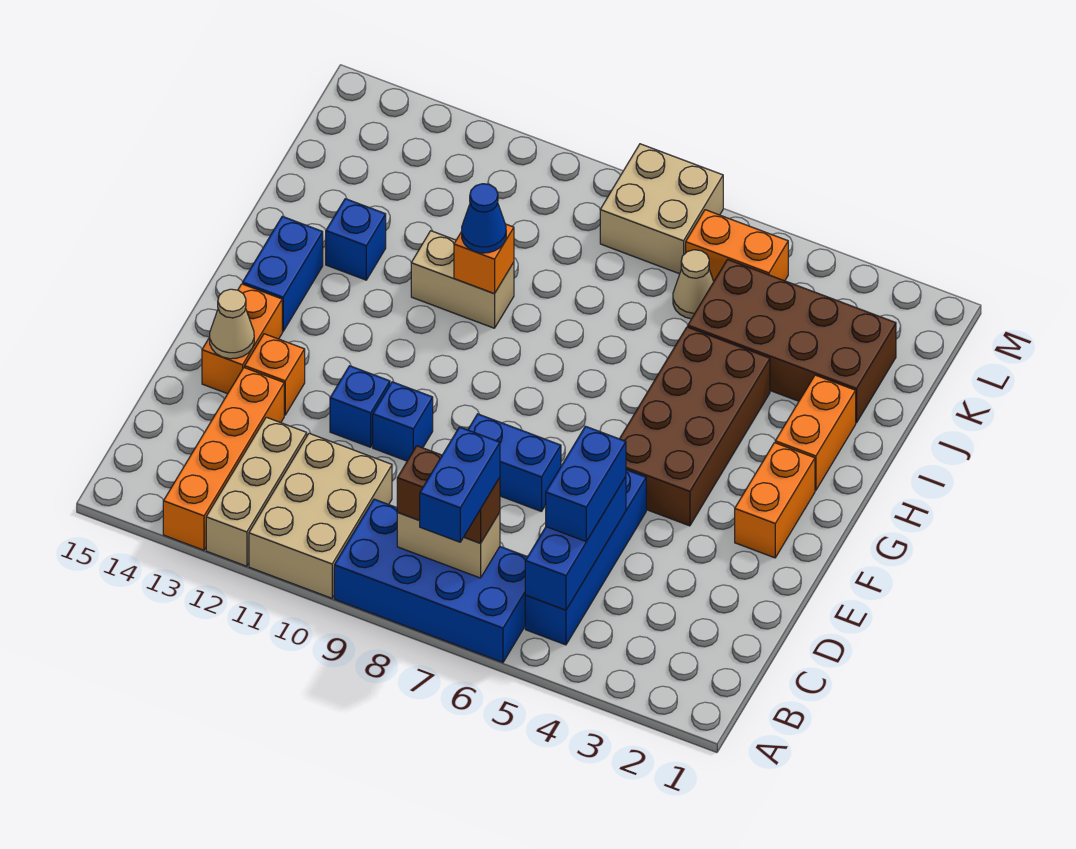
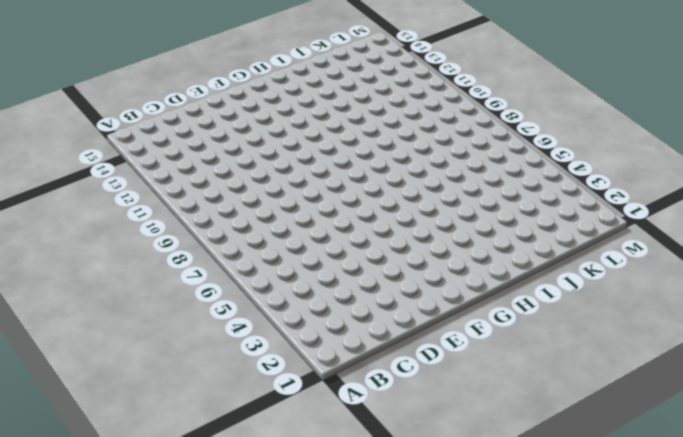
none -> blue 2x4 brick [334,499,527,663]
none -> tan 2x3 brick [249,433,392,598]
none -> tan 1x3 brick [206,417,307,566]

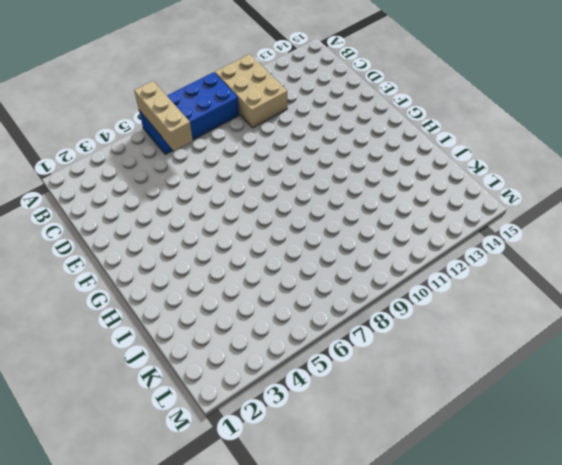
tan 1x3 brick [134,81,193,151] -> tan 1x3 brick moved to [206,417,307,566]
none -> orange 1x4 brick [163,368,284,550]
none -> blue 1x4 brick [525,470,646,645]
none -> blue 1x2 brick [468,414,561,512]

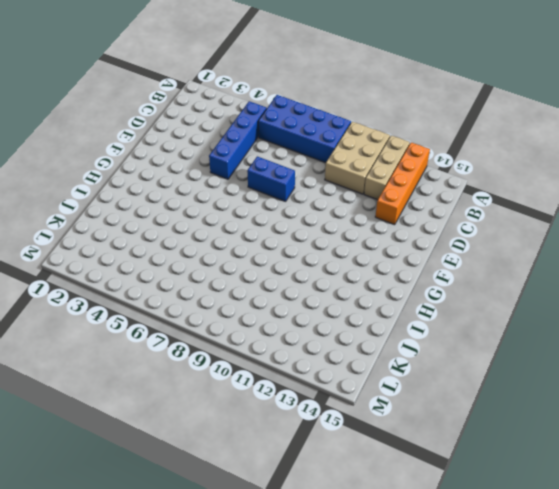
none -> blue 1x1 brick [373,382,433,461]
none -> blue 1x1 brick [330,366,390,447]
none -> orange 1x1 brick [245,334,305,415]

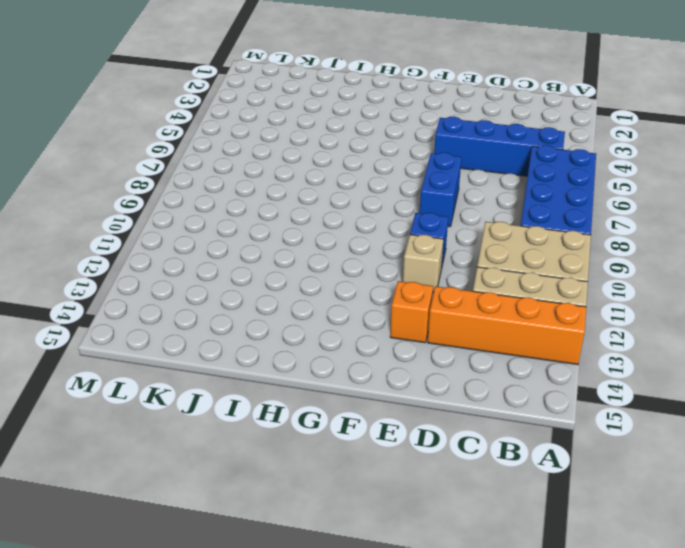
tan 1x1 brick [403,235,443,293] -> blue 1x1 brick [330,366,390,447]
none -> orange 1x2 brick [202,284,282,394]
none -> orange 1x2 brick [735,443,815,558]
none -> brown 2x4 brick [620,327,770,526]

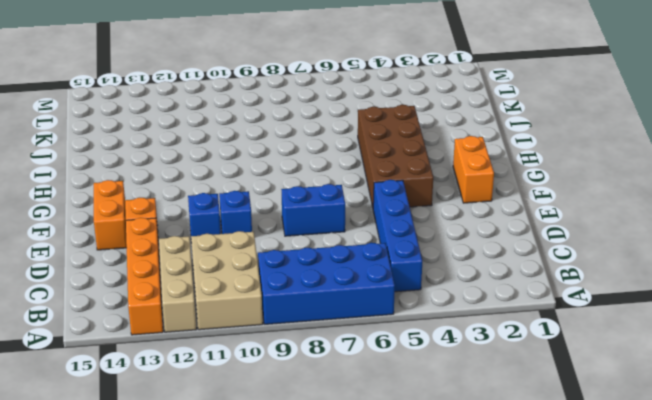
none -> blue 1x2 brick [243,216,323,332]
none -> orange 1x2 brick [775,375,856,490]
none -> tan 1x2 brick [411,231,514,328]

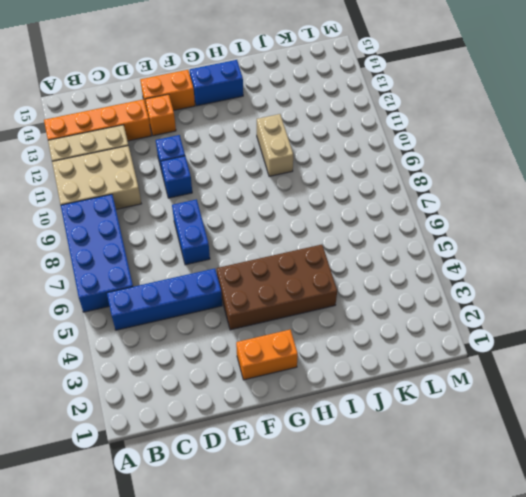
none -> orange 1x2 brick [775,375,856,490]
none -> blue 1x1 brick [326,199,386,280]
none -> brown 2x4 brick [688,260,896,423]

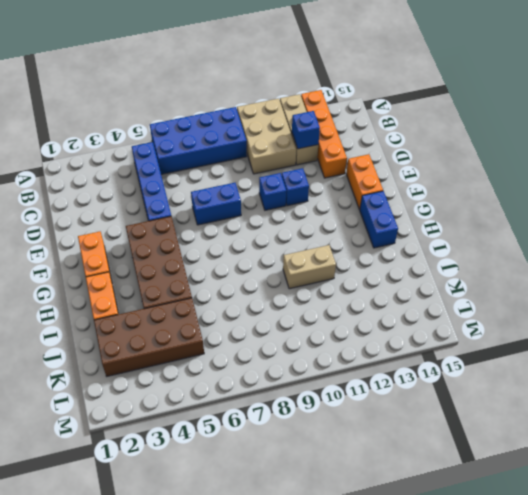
blue 1x1 brick [292,111,320,149] -> blue 1x1 brick moved to [326,199,386,280]
none -> orange 1x1 brick [245,334,305,415]
none -> tan 1x1 cone [673,250,714,319]
none -> orange 1x2 brick [686,210,788,281]

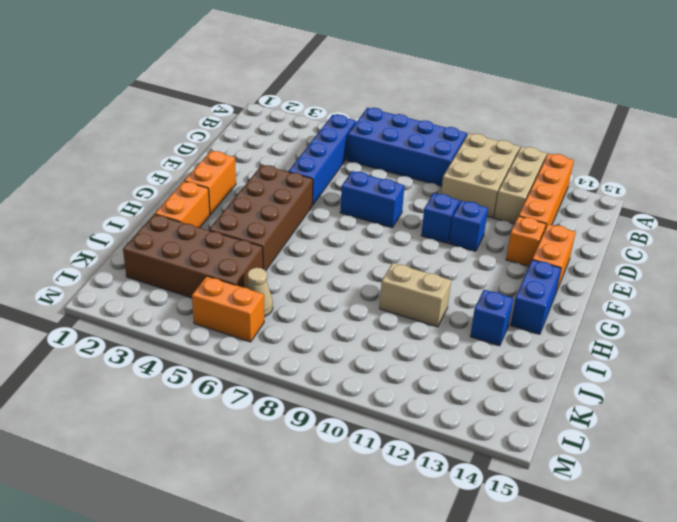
none -> tan 2x2 brick [600,144,723,274]
none -> blue 1x3 brick [525,477,626,610]
none -> tan 1x2 brick [397,512,500,578]

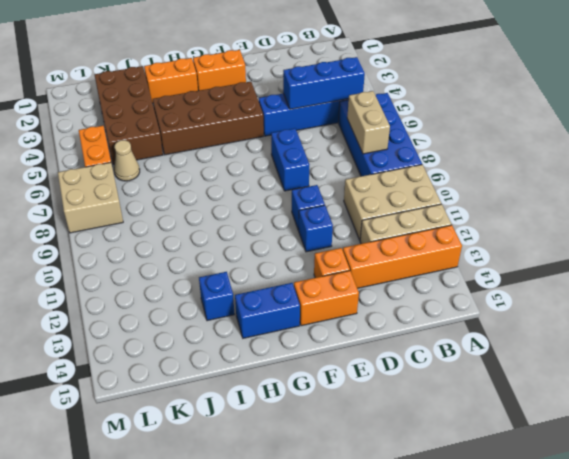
none -> tan 1x2 brick [411,231,514,328]
none -> tan 1x1 cone [210,289,254,359]
none -> orange 1x1 brick [454,224,514,294]

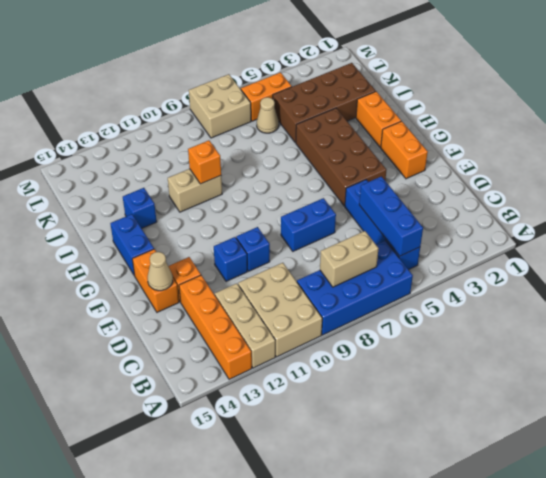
none -> brown 1x2 brick [397,446,500,543]
none -> blue 1x2 brick [546,426,626,541]
none -> blue 1x1 cone [462,184,506,253]

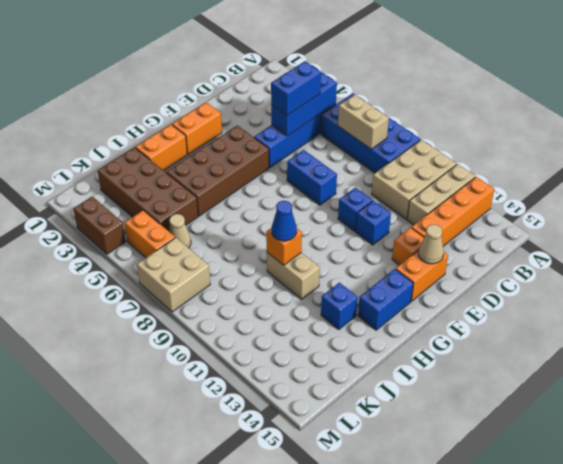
brown 1x2 brick [73,196,126,254] -> brown 1x2 brick moved to [397,446,500,543]
none -> blue 1x2 brick [419,427,500,542]

